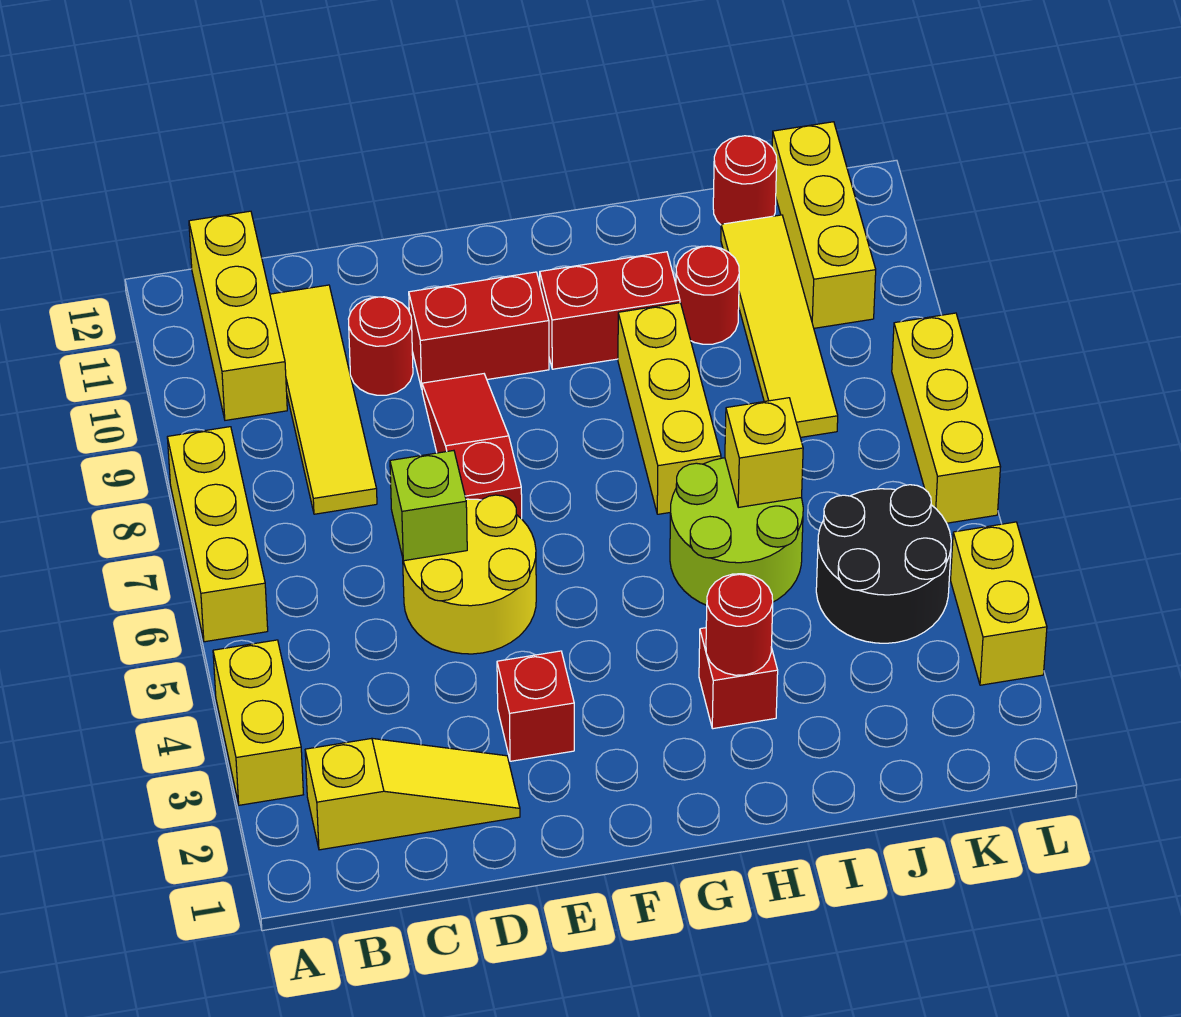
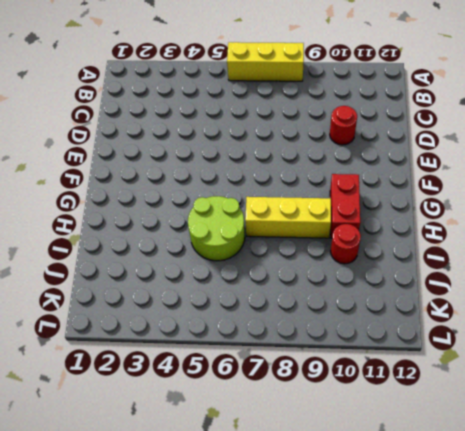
none -> yellow 1x2 brick [213,640,303,805]
none -> yellow 1x3 slope [305,738,520,850]
none -> yellow 1x3 brick [189,211,287,420]

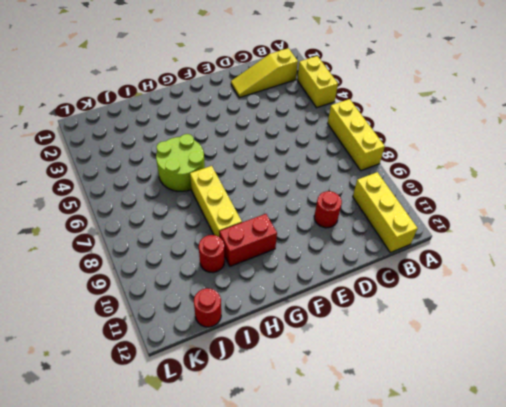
none -> yellow 1x4 tile [270,285,377,514]
none -> yellow 2x2 round brick [403,495,536,654]
none -> red 1x1 brick [497,651,574,761]

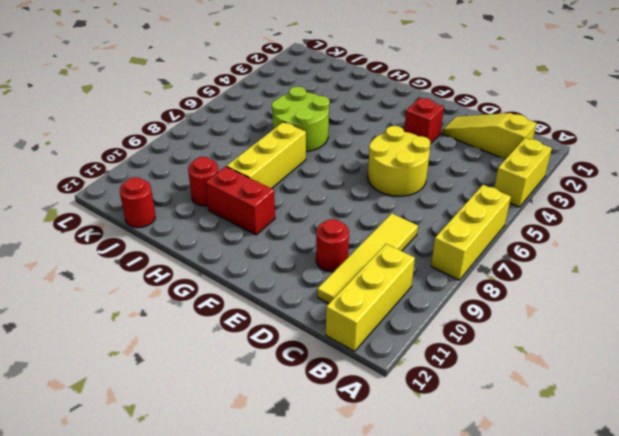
none -> red 1x3 slope [422,374,522,519]
none -> red 1x2 brick [409,272,549,389]
none -> red 1x1 brick [699,628,778,729]

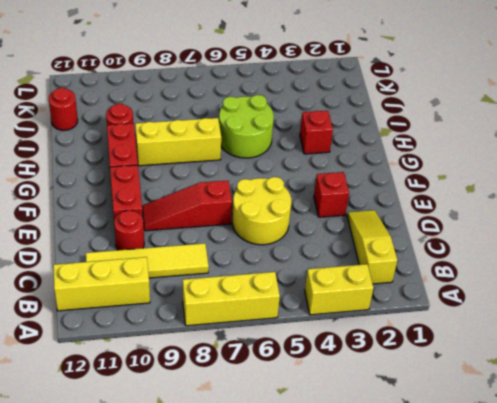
none -> black 2x2 round brick [816,485,951,643]
none -> yellow 1x4 tile [721,215,838,438]
none -> yellow 1x3 brick [772,122,876,328]

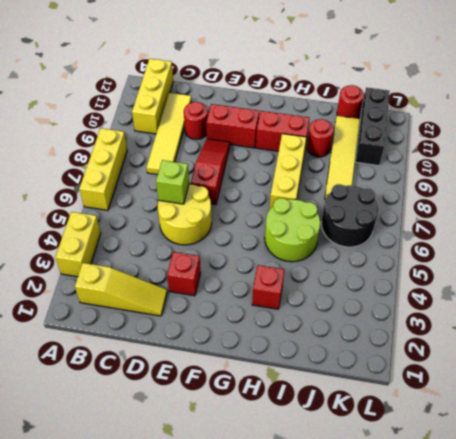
black 2x2 round brick [321,184,378,247] -> black 2x2 round brick moved to [816,485,951,643]
black 1x3 brick [356,87,390,166] -> yellow 1x3 brick [772,122,876,328]
none -> yellow 1x2 brick [951,522,1047,685]
none -> yellow 1x3 brick [892,313,1001,523]
none -> red 1x1 round brick [706,574,773,675]

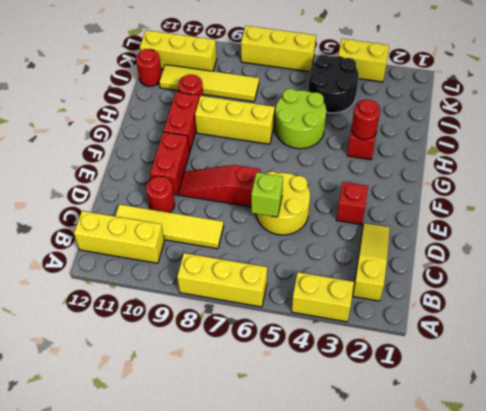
none -> yellow 1x1 brick [725,398,803,507]

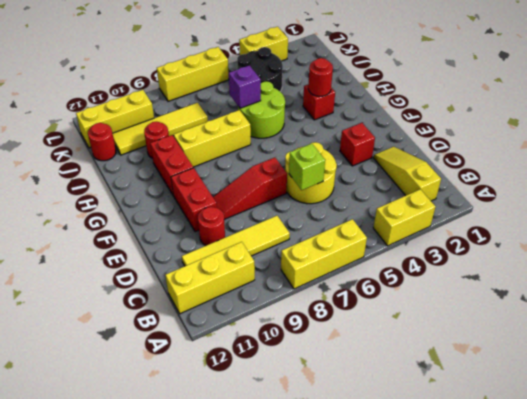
purple 1x1 brick [229,65,261,108] -> yellow 1x1 brick [725,398,803,507]

